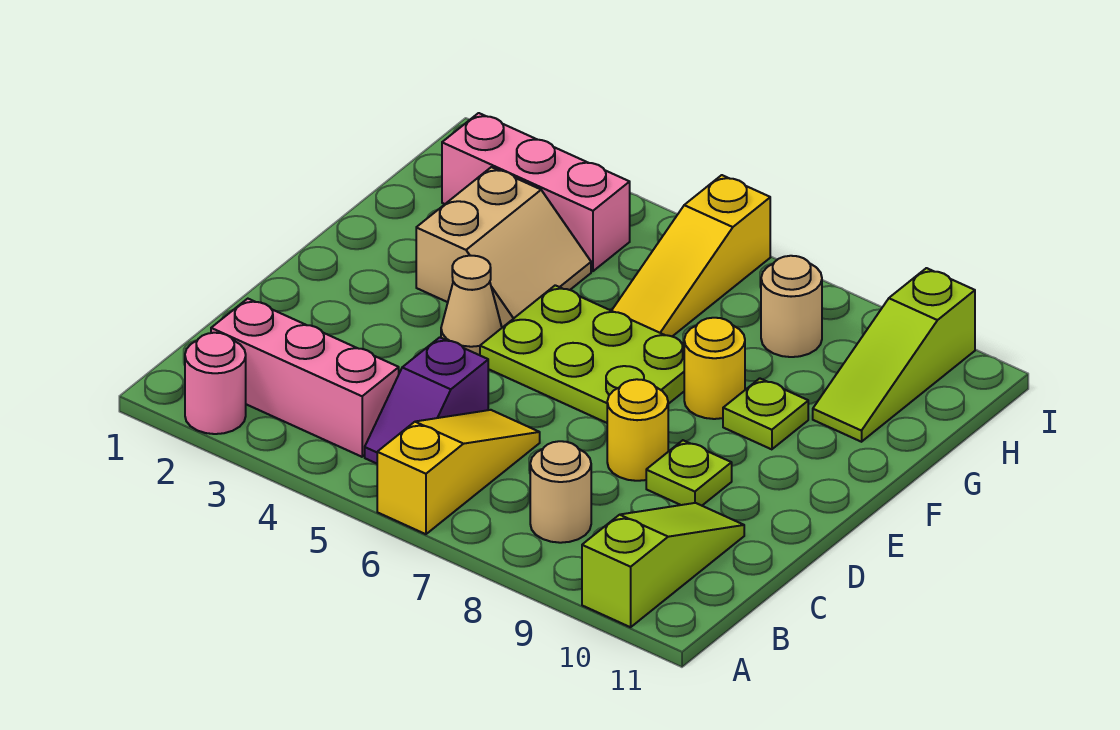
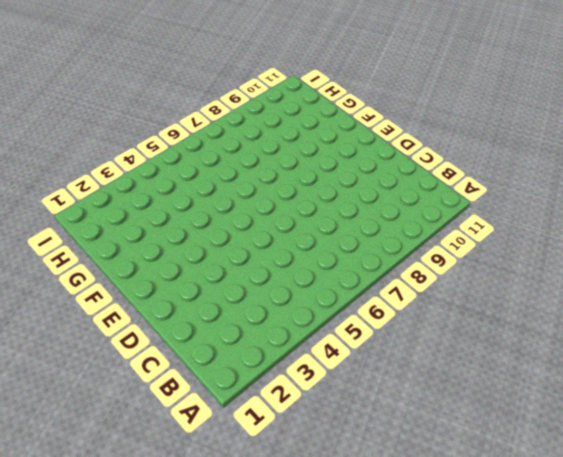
none -> pink 1x1 round brick [185,333,246,434]
none -> yellow 1x3 slope [377,410,540,534]
none -> lime 1x3 slope [582,503,744,627]

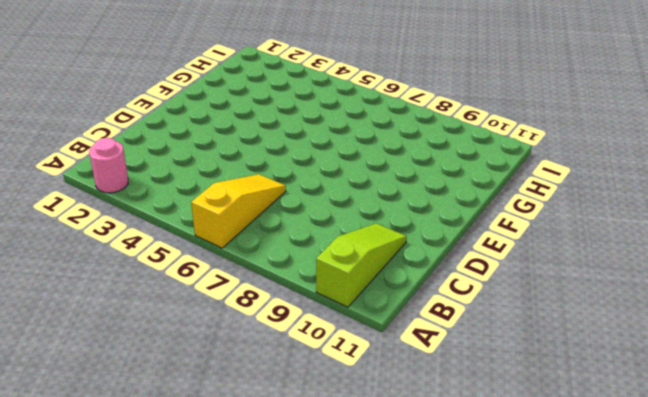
none -> pink 1x3 brick [211,299,399,457]
none -> purple 1x2 slope [365,337,488,464]
none -> tan 1x1 round brick [530,441,591,543]

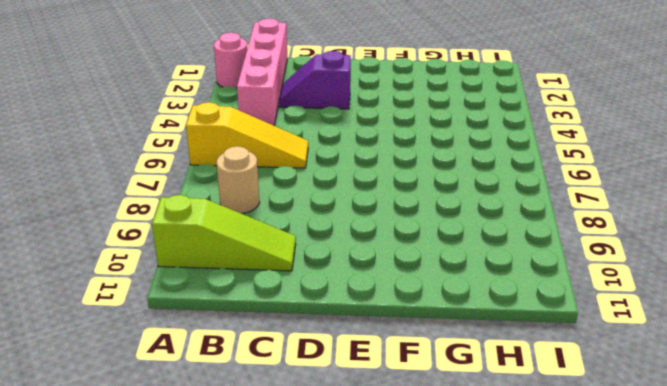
pink 1x4 brick [237,19,287,126] -> pink 1x3 brick [211,299,399,457]
purple 1x2 slope [279,51,351,109] -> purple 1x2 slope moved to [365,337,488,464]
none -> yellow 1x1 round brick [607,379,668,481]
none -> lime 1x1 plate [646,440,732,506]
none -> tan 1x1 cone [441,256,502,355]

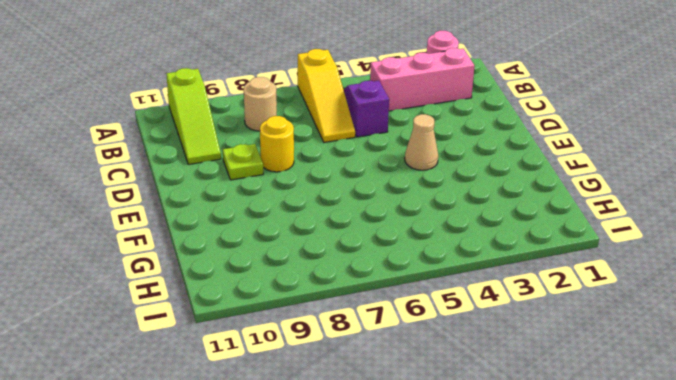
none -> lime 2x3 plate [480,285,684,423]
none -> tan 2x2 slope [416,167,591,327]
none -> yellow 1x1 round brick [684,318,745,419]

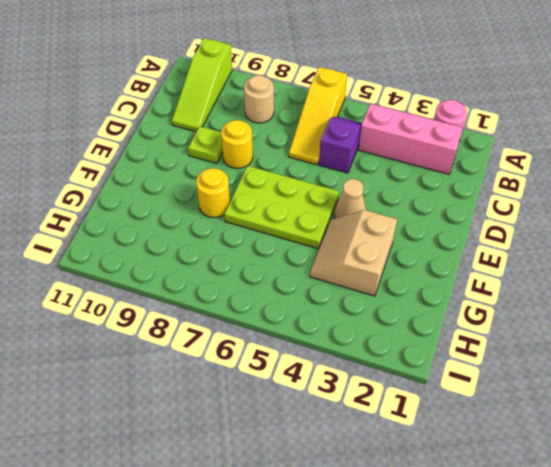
none -> lime 1x1 plate [723,378,808,449]
none -> yellow 1x3 slope [612,175,770,336]
none -> lime 1x3 slope [813,268,975,442]

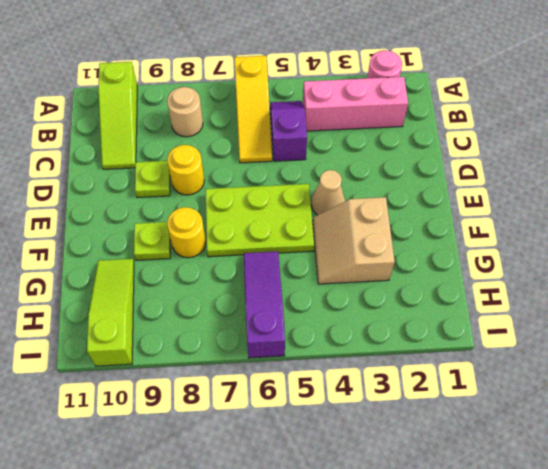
purple 1x3 slope [244,251,285,358] -> yellow 1x3 slope [612,175,770,336]
none -> pink 1x3 brick [442,113,630,271]
none -> tan 1x1 round brick [761,256,822,357]

